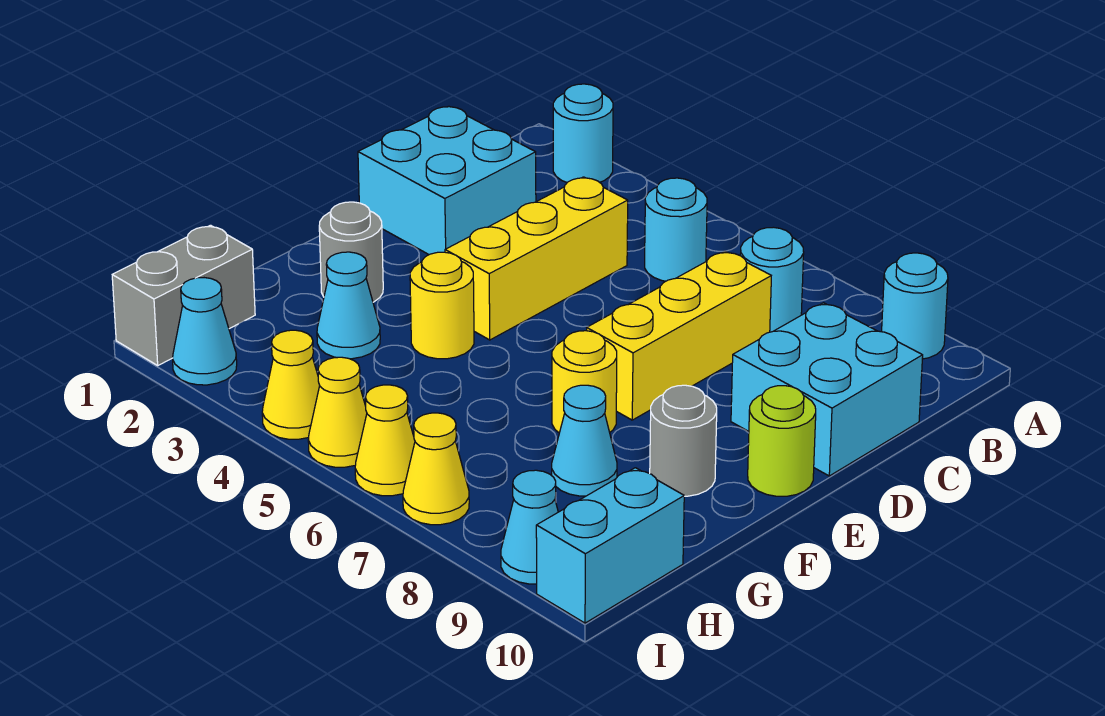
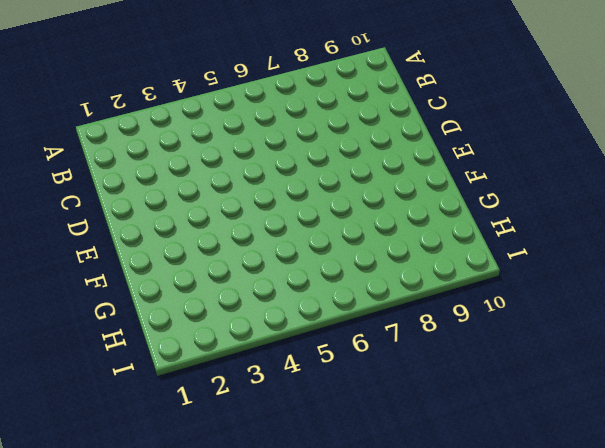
none -> cyan 1x1 round brick [553,84,613,182]
none -> cyan 1x1 round brick [882,253,948,359]
none -> cyan 1x1 round brick [645,178,707,281]

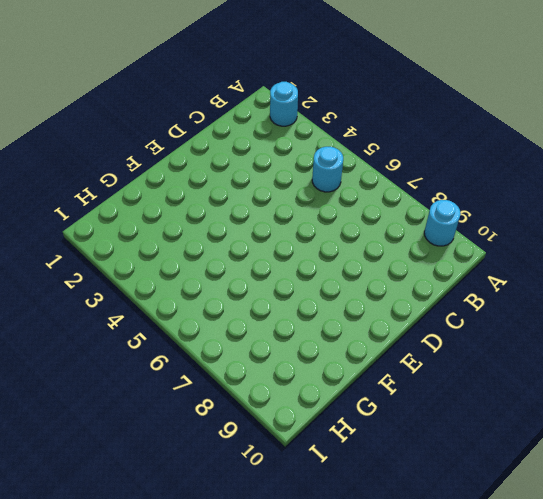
none -> cyan 1x1 round brick [740,227,804,332]
none -> cyan 2x2 brick [358,106,536,255]
none -> yellow 1x3 brick [445,177,628,340]

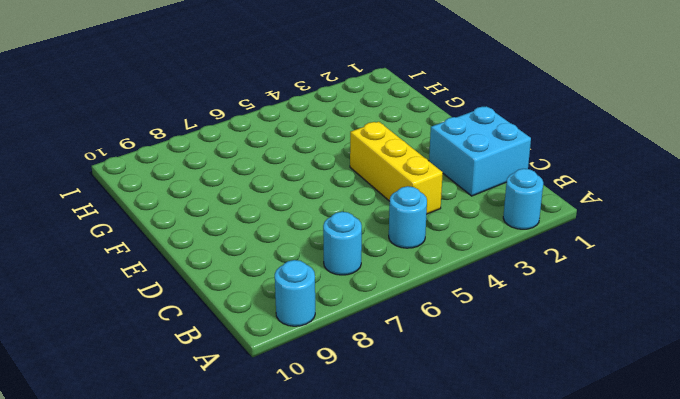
none -> yellow 1x3 brick [587,251,771,420]
none -> cyan 2x2 brick [731,303,923,476]
none -> lime 1x1 round brick [748,386,816,496]

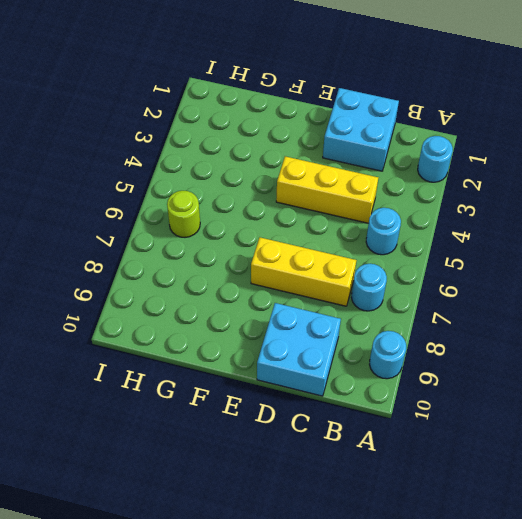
lime 1x1 round brick [167,191,200,237] -> lime 1x1 round brick moved to [748,386,816,496]
none -> grey 1x1 round brick [319,202,383,302]
none -> yellow 1x1 round brick [410,252,474,359]
none -> yellow 1x1 round brick [552,331,617,433]

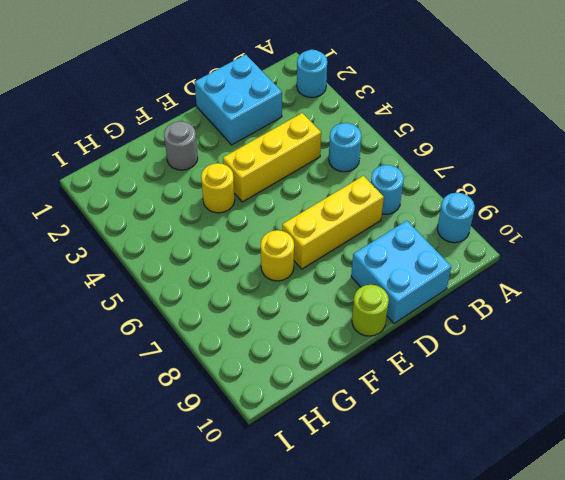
none -> grey 1x1 round brick [650,385,717,496]
none -> cyan 1x1 cone [317,252,380,359]
none -> cyan 1x1 cone [552,385,617,496]

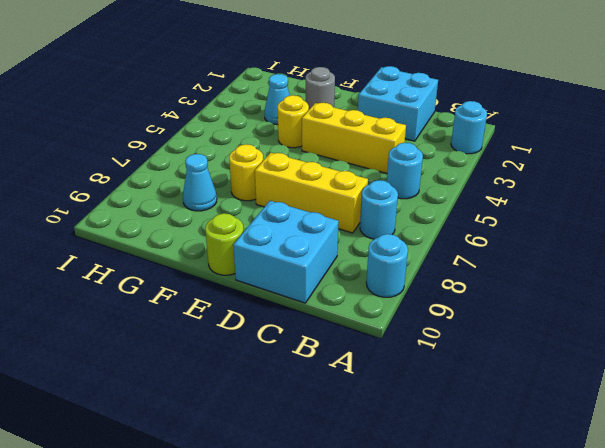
none -> grey 1x1 round brick [650,385,717,496]
none -> grey 1x2 brick [112,225,255,365]
none -> cyan 1x2 brick [536,468,684,623]

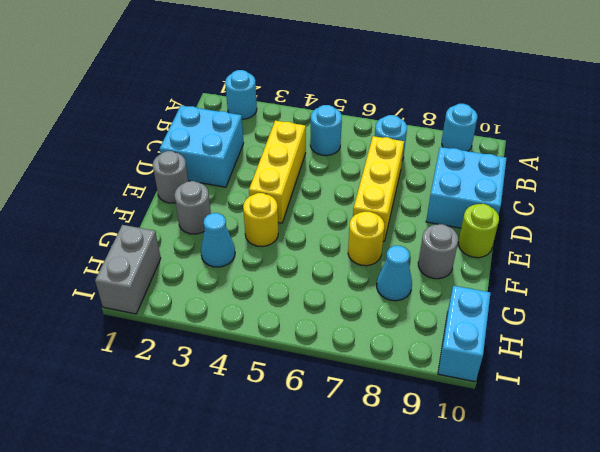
grey 1x1 round brick [153,151,188,203] -> none
none -> cyan 1x1 cone [173,278,237,385]
none -> yellow 1x1 cone [262,330,320,439]
none -> yellow 1x1 cone [308,357,367,467]

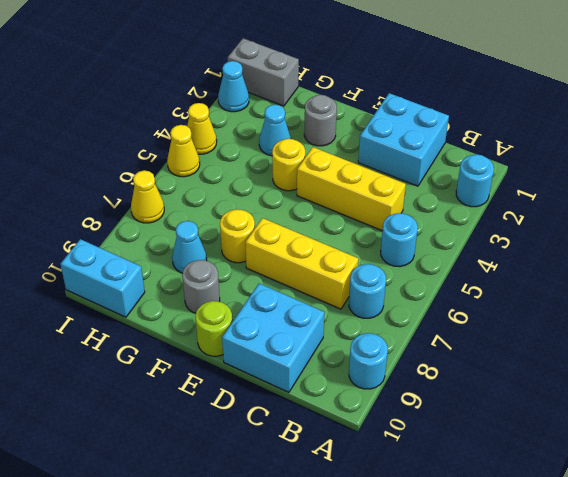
none -> yellow 1x1 cone [355,385,415,496]
none -> cyan 1x1 cone [501,470,558,584]

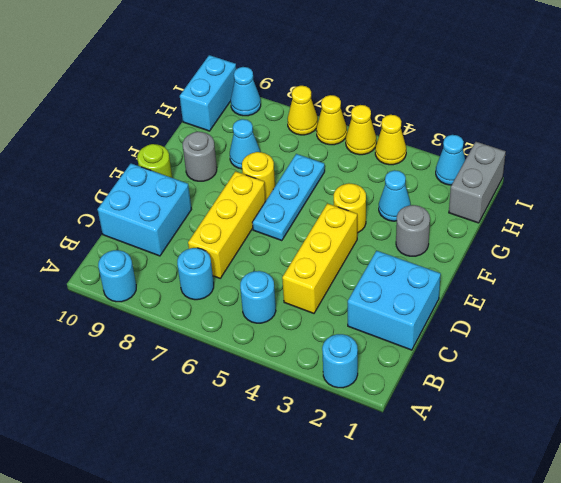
cyan 1x3 plate [252,154,325,241] -> none

